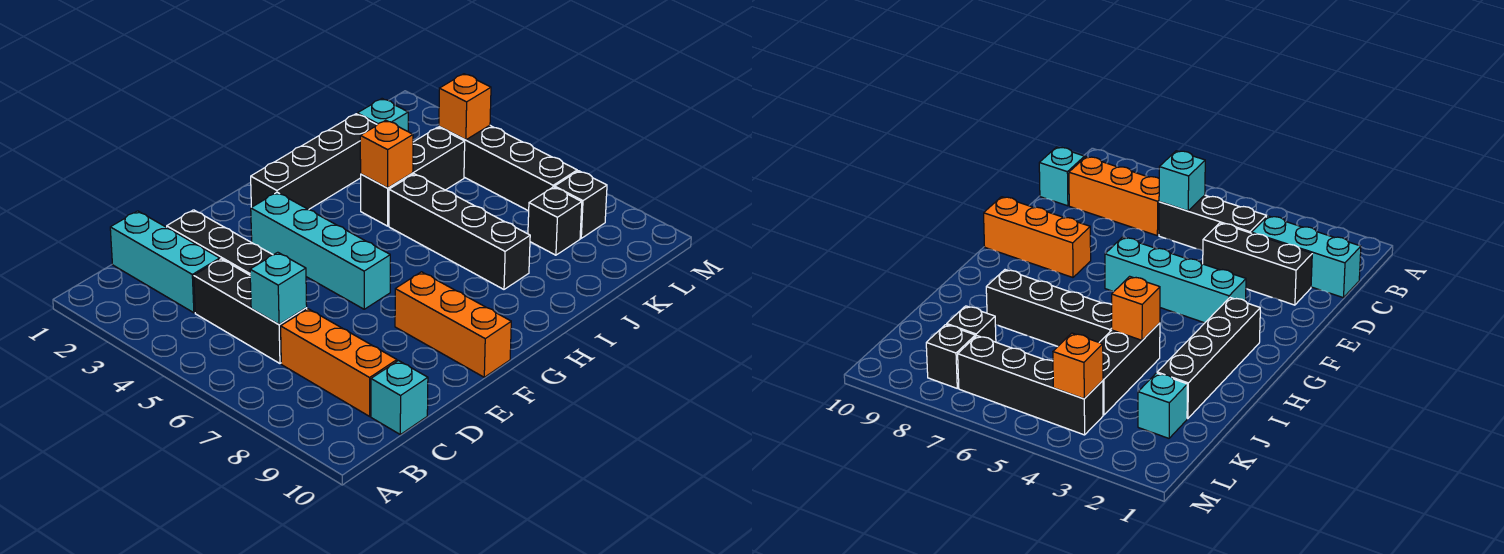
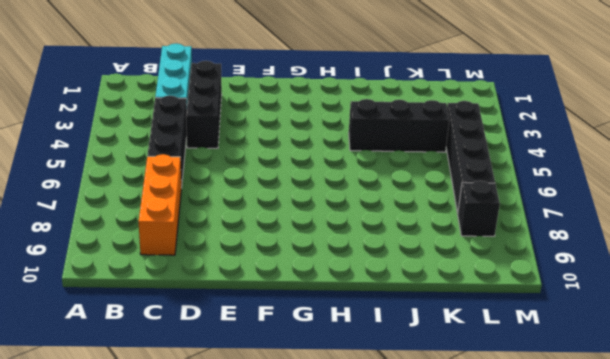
none -> cyan 1x1 brick [371,361,428,434]
none -> cyan 1x4 brick [251,192,390,309]
none -> orange 1x3 brick [395,272,511,377]

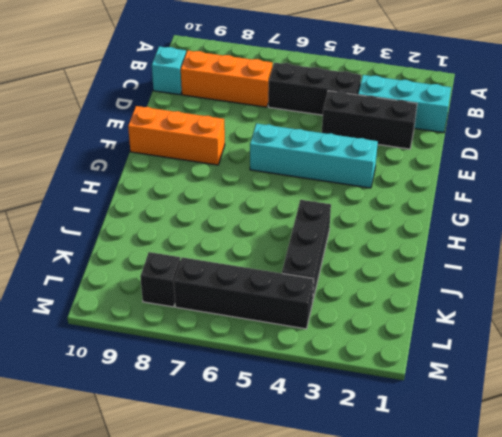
none -> black 1x4 brick [251,114,377,210]
none -> black 1x4 brick [389,174,530,289]
none -> cyan 1x1 brick [357,99,408,131]

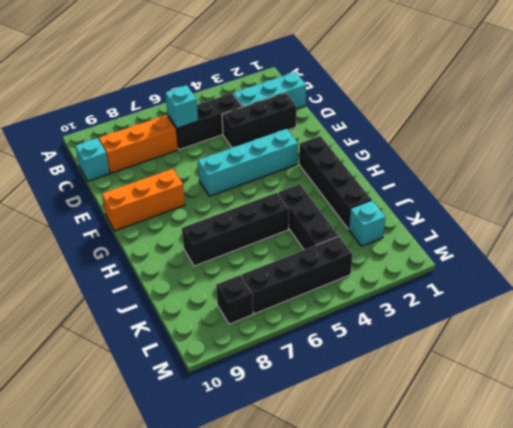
none -> black 1x1 brick [528,187,582,255]
none -> orange 1x1 brick [360,120,413,188]
none -> orange 1x1 brick [439,74,491,140]

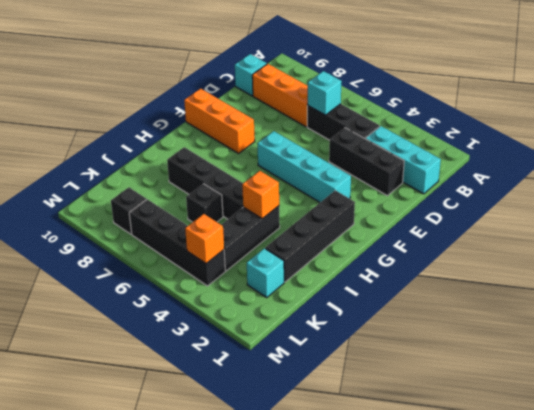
black 1x1 brick [186,184,223,222] -> black 1x1 brick moved to [528,187,582,255]

